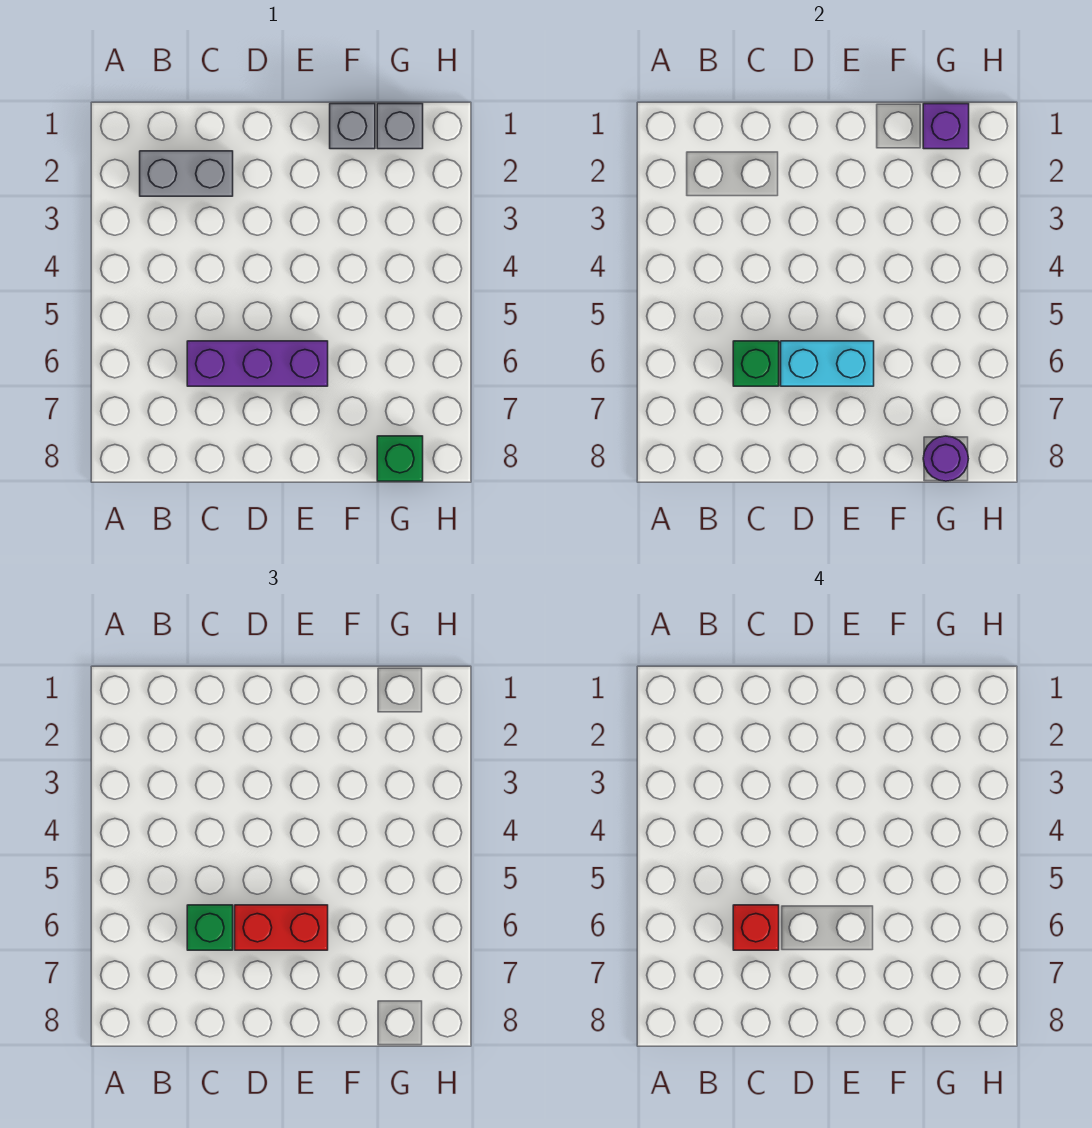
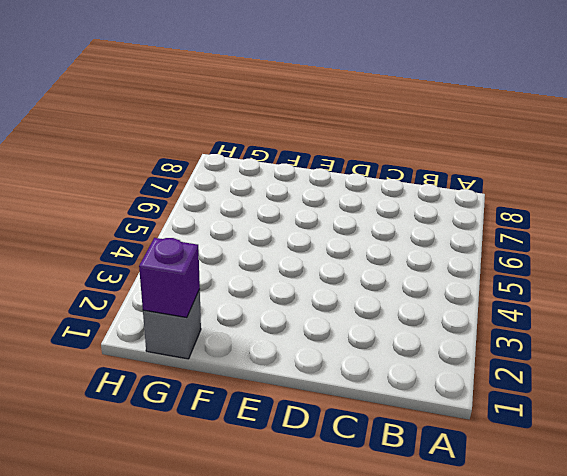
none -> grey 1x2 brick [140,151,233,196]
none -> purple 1x3 brick [187,341,328,386]
none -> grey 1x1 brick [330,104,375,149]

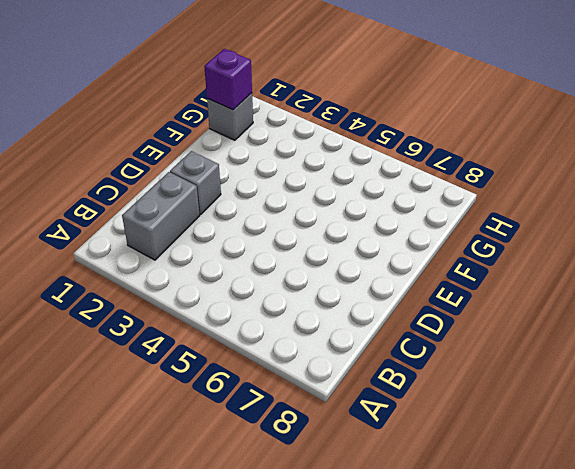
grey 1x1 brick [170,151,221,215] -> grey 1x1 brick moved to [330,104,375,149]
none -> purple 1x3 brick [187,341,328,386]
none -> green 1x1 brick [377,436,423,481]
none -> green 1x1 brick [733,341,779,386]

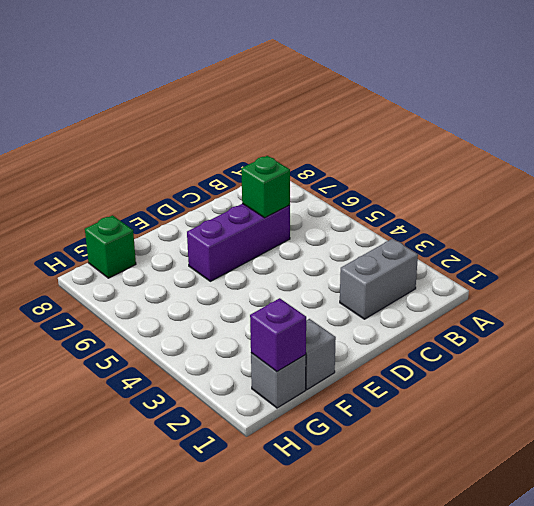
none -> cyan 1x2 brick [781,341,874,386]
none -> purple 1x1 round brick [923,436,968,481]
none -> green 1x1 brick [187,905,233,950]

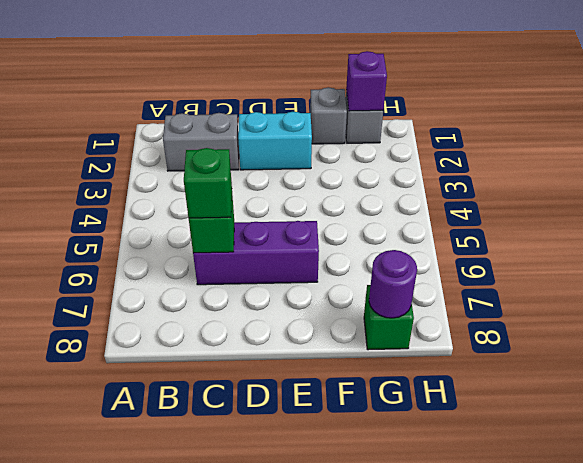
cyan 1x2 brick [238,112,312,170] -> cyan 1x2 brick moved to [781,341,874,386]
none -> red 1x2 brick [235,905,328,950]
none -> red 1x1 brick [733,905,779,950]

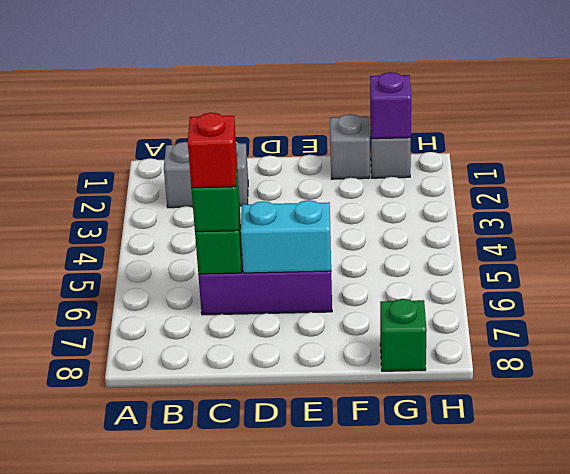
none -> purple 1x1 round brick [923,436,968,481]
none -> red 1x2 brick [235,905,328,950]

